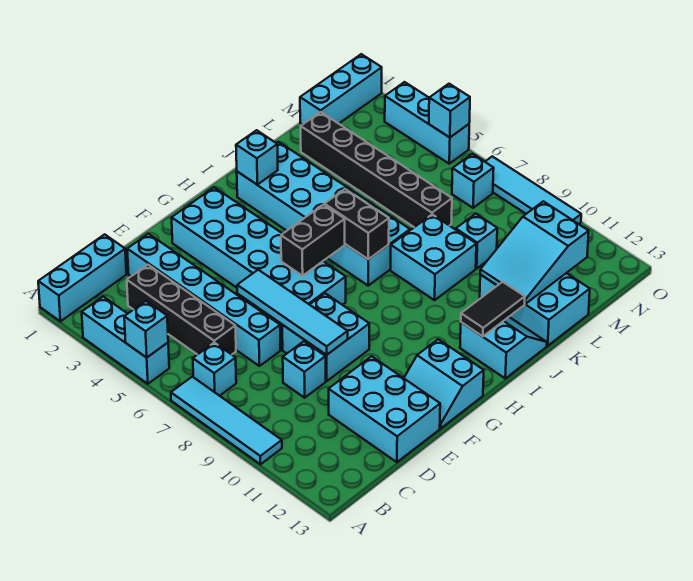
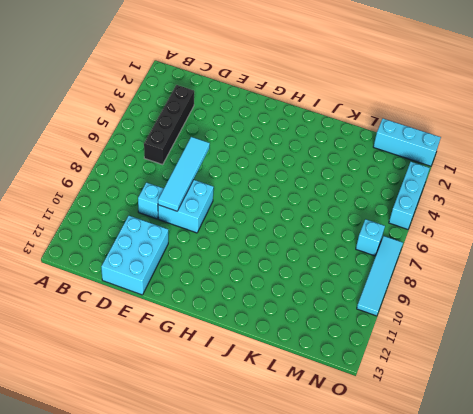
none -> cyan 1x3 brick [38,234,126,321]
none -> cyan 1x3 brick [82,297,169,384]
none -> cyan 1x4 tile [171,377,282,464]

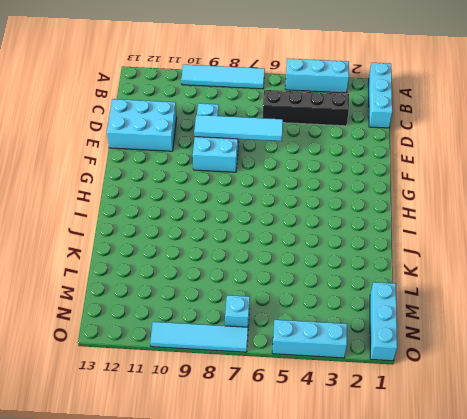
none -> cyan 1x1 brick [193,343,236,396]
none -> cyan 1x6 brick [127,234,280,366]
none -> cyan 2x6 brick [172,187,346,305]

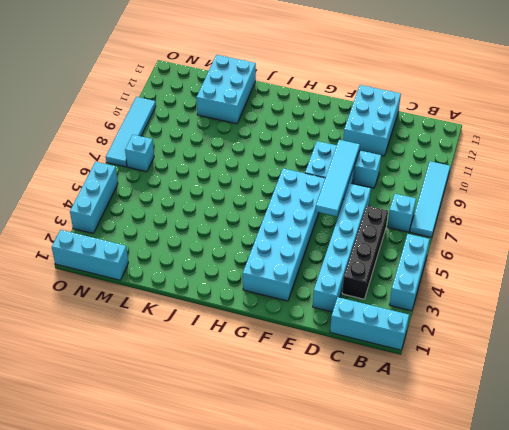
none -> cyan 2x2 slope [404,339,484,428]
none -> cyan 2x6 brick [237,142,410,286]
none -> cyan 2x2 slope [460,317,547,378]

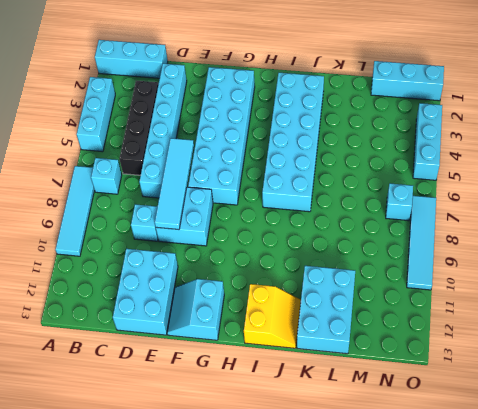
yellow 2x2 slope [244,284,301,348] -> cyan 2x2 slope [460,317,547,378]
none -> cyan 2x2 brick [391,214,476,300]
none -> black 1x6 brick [301,112,452,227]
none -> cyan 1x1 brick [456,214,497,269]

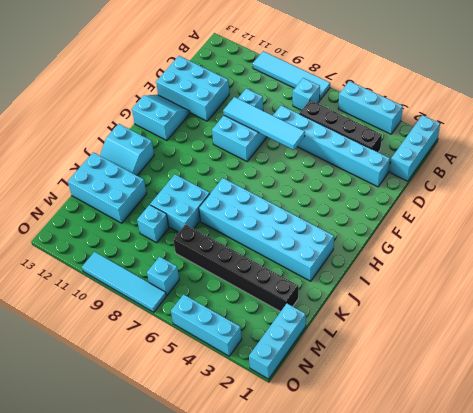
none -> cyan 2x6 brick [172,187,346,305]
none -> cyan 1x1 brick [124,301,168,358]
none -> black 1x2 brick [281,204,345,276]

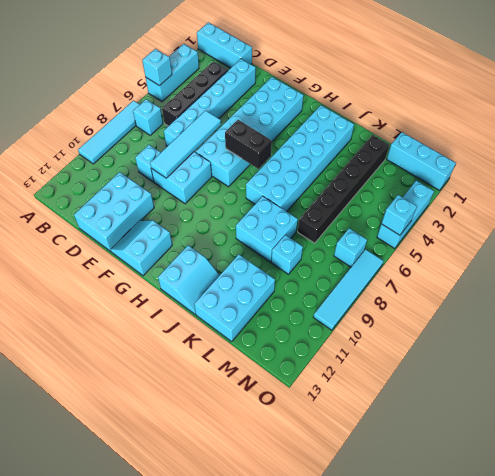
none -> cyan 1x1 brick [236,130,278,185]
none -> black 1x2 brick [324,189,389,259]
none -> black 1x2 tile [461,282,525,336]

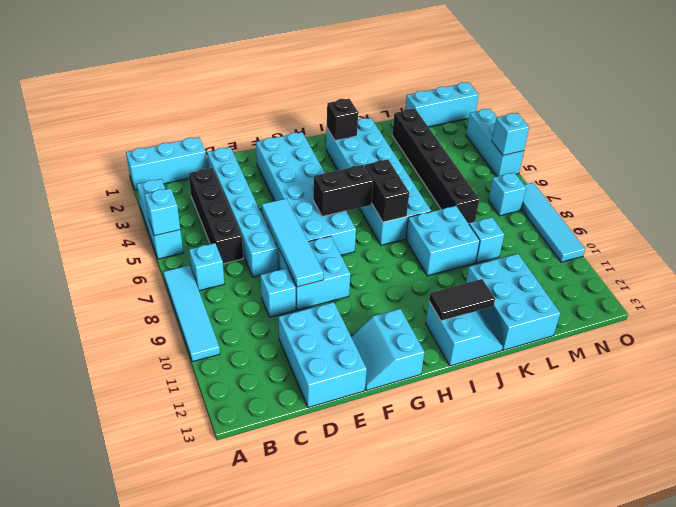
black 1x1 brick [327,99,358,141] -> cyan 1x1 brick [236,130,278,185]
none -> cyan 2x3 slope [480,201,589,304]

